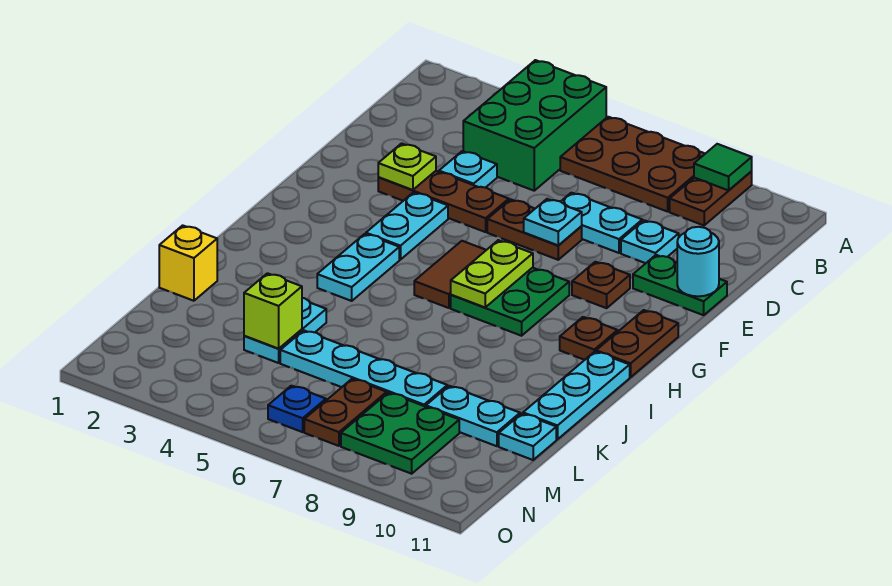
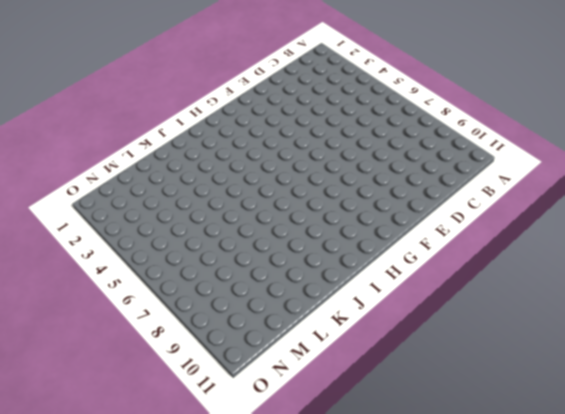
none -> green 2x3 brick [463,60,606,191]
none -> brown 2x3 plate [560,117,705,212]
none -> brown 1x2 plate [670,172,752,225]
none -> cyan 1x1 plate [439,151,497,188]

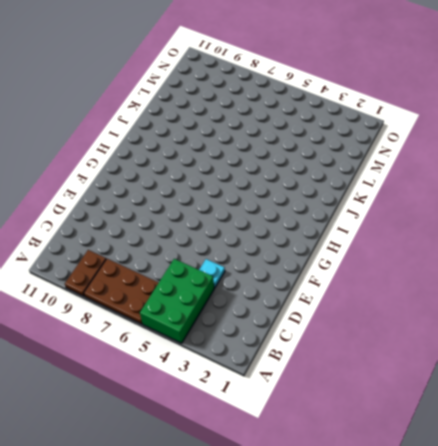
none -> cyan 1x2 plate [561,193,642,253]
none -> cyan 1x1 plate [621,220,679,263]
none -> brown 1x3 plate [378,171,509,232]
none -> brown 1x2 plate [487,199,582,260]

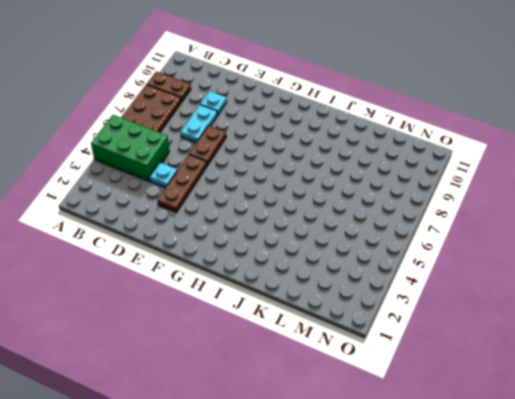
none -> green 1x2 plate [633,255,727,315]
none -> cyan 1x2 plate [366,192,448,260]
none -> brown 1x1 plate [572,262,630,308]
none -> brown 1x2 tile [414,241,486,308]

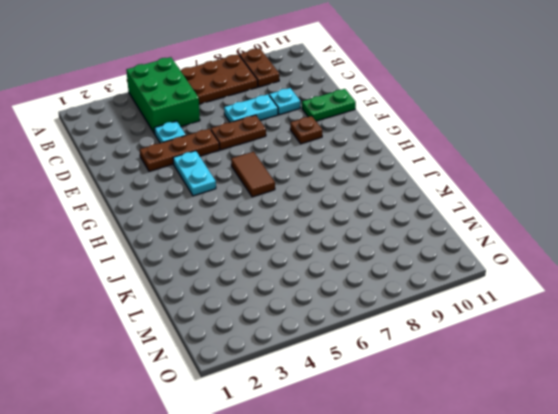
none -> green 2x2 plate [451,268,569,336]
none -> brown 1x2 plate [596,310,678,377]
none -> cyan 1x2 plate [317,234,399,301]
none -> brown 1x1 plate [560,317,618,360]

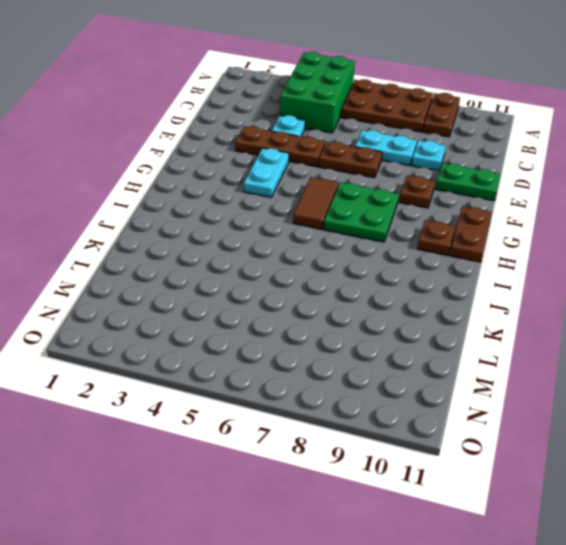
none -> cyan 1x2 plate [317,234,399,301]
none -> cyan 1x3 plate [523,352,630,439]
none -> yellow 1x1 brick [159,225,217,301]
none -> cyan 1x2 plate [244,298,326,363]

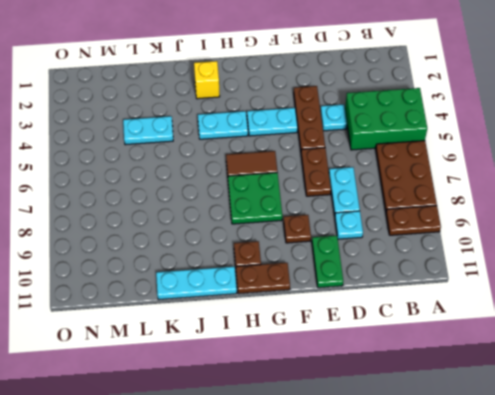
yellow 1x1 brick [194,61,220,99] -> yellow 1x1 brick moved to [159,225,217,301]
none -> cyan 1x4 plate [280,330,447,407]
none -> cyan 1x2 plate [426,386,520,446]
none -> cyan 1x1 plate [499,414,556,460]
none -> brown 1x2 plate [304,379,387,446]

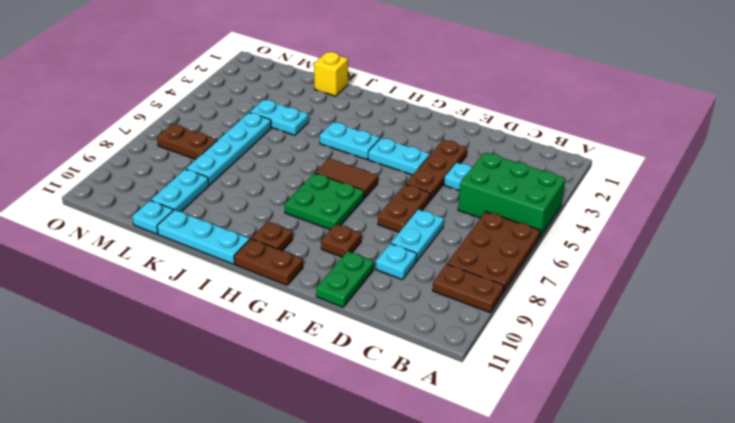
none -> green 2x2 plate [341,393,459,474]
none -> blue 1x1 plate [268,386,326,432]
none -> green 1x1 tile [694,144,752,190]
none -> lime 1x1 plate [378,143,436,190]

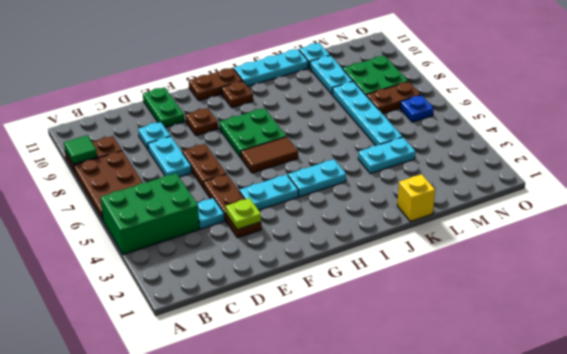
none -> cyan 1x1 plate [524,199,582,245]
none -> cyan 1x1 round brick [677,227,719,296]
none -> lime 1x2 plate [451,240,533,307]
none -> lime 1x1 brick [244,273,302,349]

